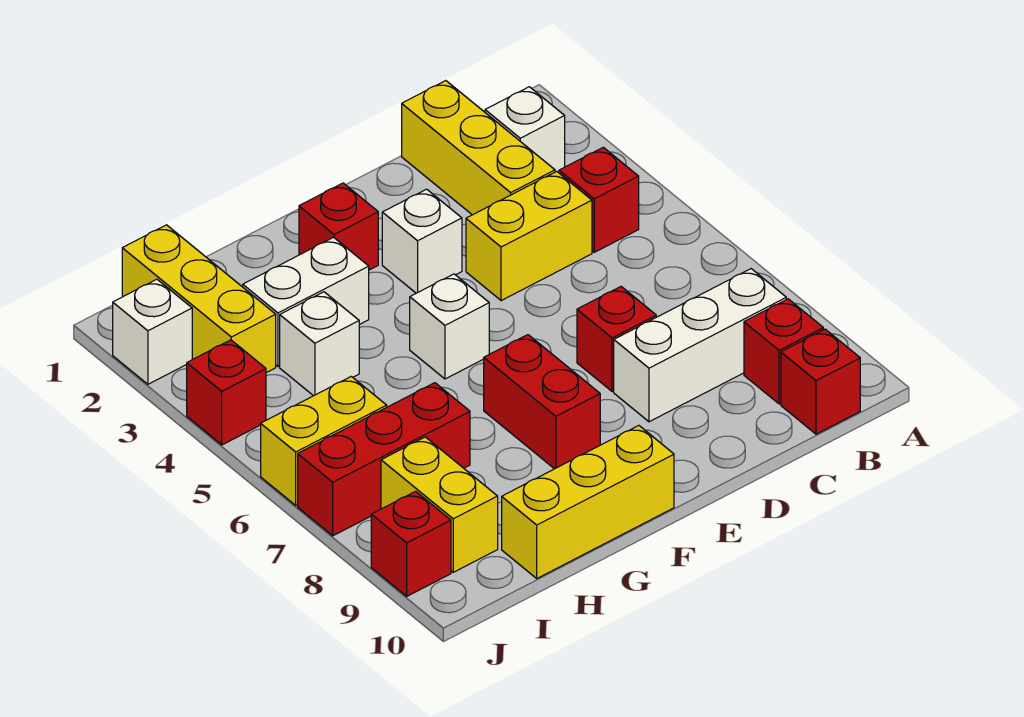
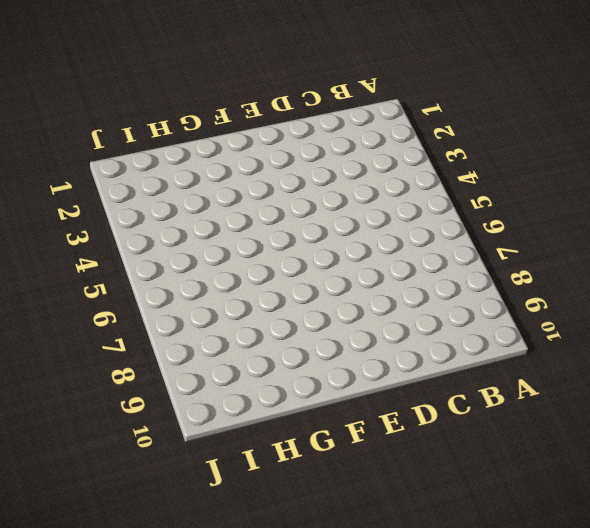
none -> white 1x1 brick [485,87,565,172]
none -> red 1x1 brick [559,147,639,252]
none -> white 1x3 brick [614,269,786,422]

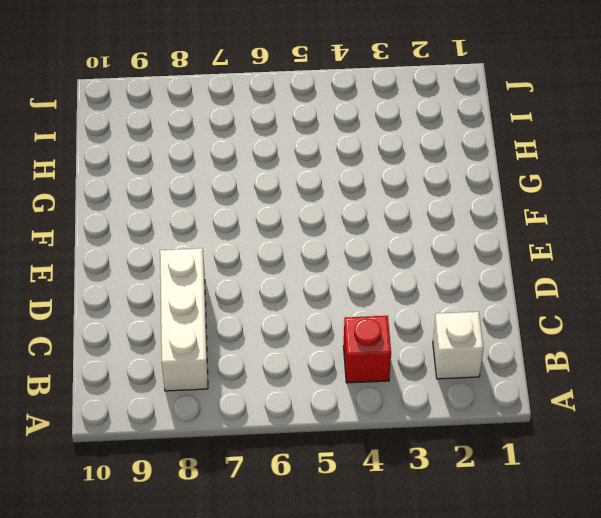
none -> red 1x1 brick [744,299,823,404]
none -> red 1x1 brick [781,329,860,434]
none -> yellow 1x3 brick [402,81,555,215]

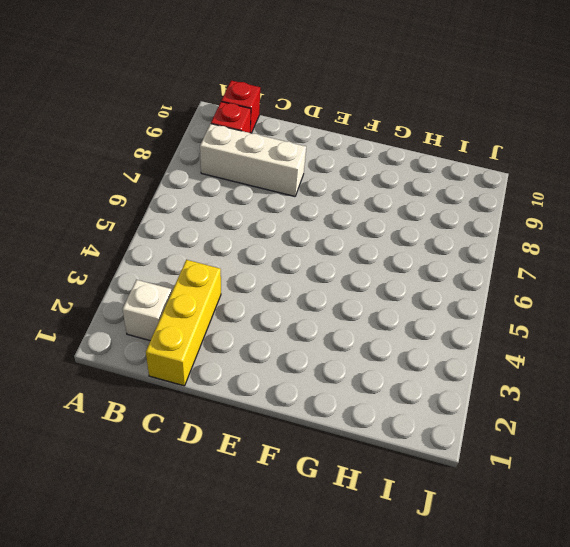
none -> red 1x1 brick [559,147,639,252]
none -> yellow 1x2 brick [466,171,592,301]
none -> red 1x1 brick [577,287,656,391]

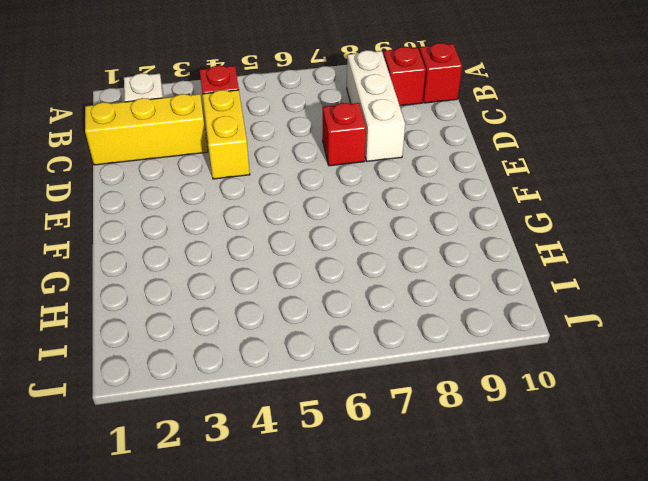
none -> white 1x1 brick [382,189,462,293]
none -> red 1x1 brick [299,183,378,270]
none -> white 1x1 brick [410,274,489,379]

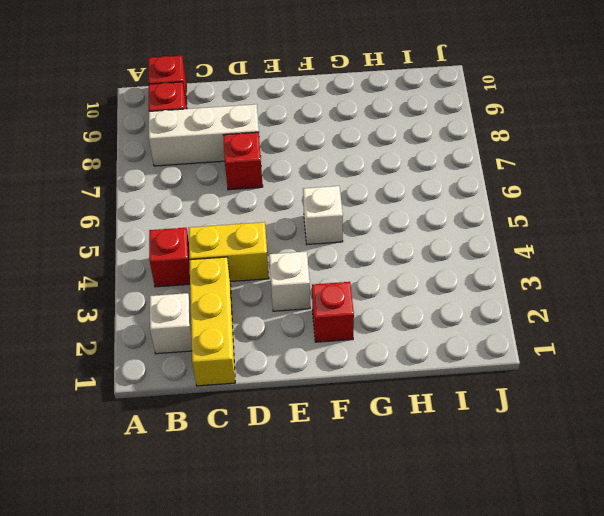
none -> red 1x2 brick [484,335,600,469]
none -> yellow 1x3 brick [502,426,674,578]
none -> white 1x2 brick [243,237,369,366]

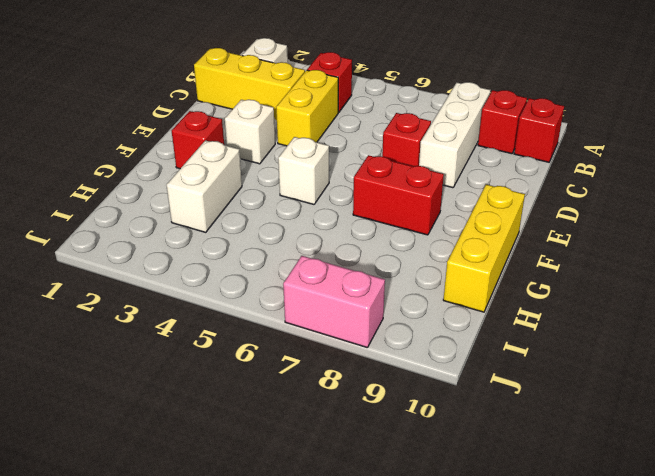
pink 1x2 brick [283,256,385,348] -> red 1x3 brick [298,383,470,536]
none -> white 1x1 brick [280,292,359,396]
none -> yellow 1x3 brick [122,225,276,373]
none -> yellow 1x2 brick [261,376,387,505]

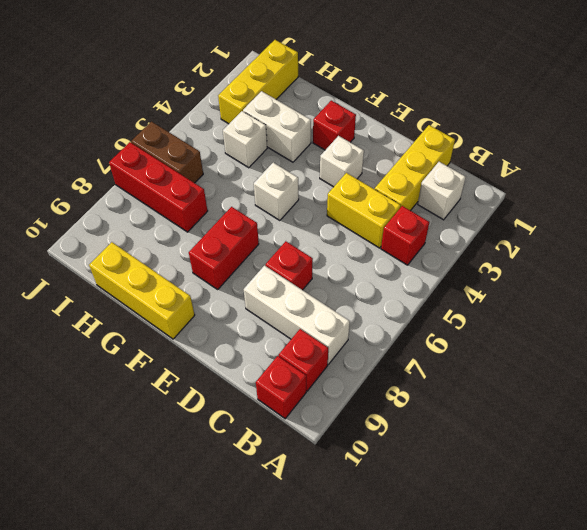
brown 1x2 brick [131,122,203,183] -> yellow 1x2 brick [261,376,387,505]
none -> yellow 1x2 brick [381,437,498,572]
none -> white 1x1 brick [113,279,192,384]
none -> red 1x1 brick [187,340,266,445]

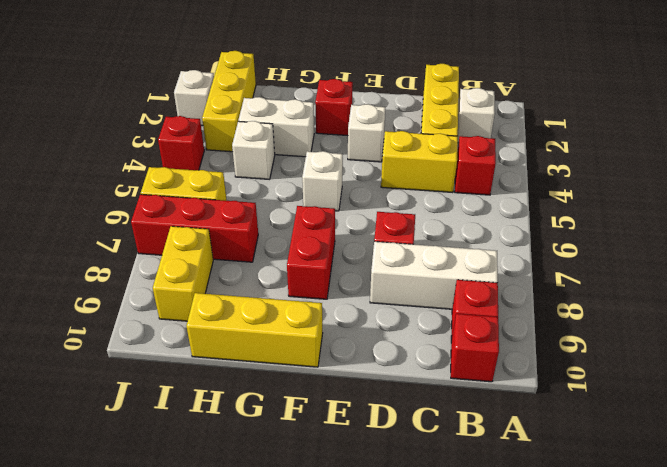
none -> red 1x1 brick [371,491,451,596]

